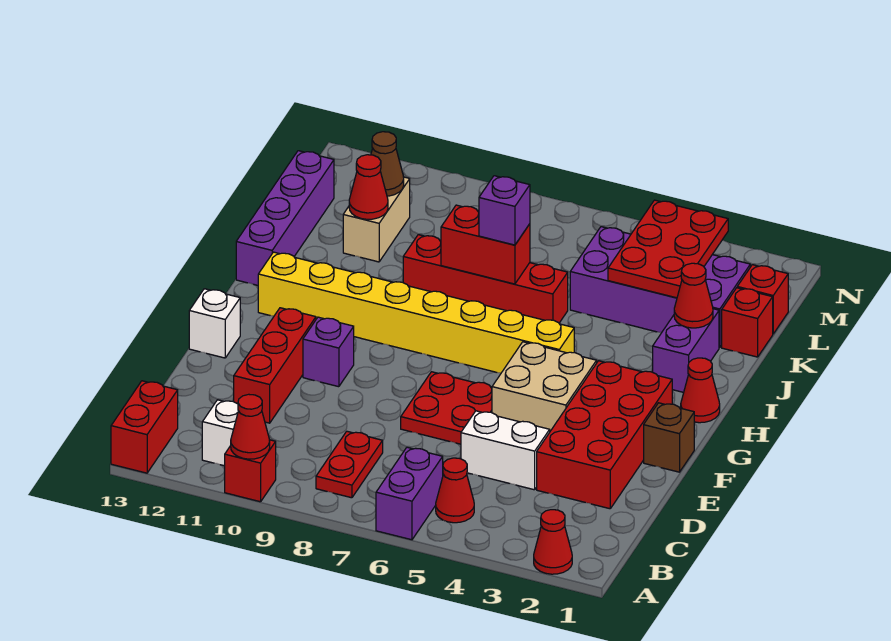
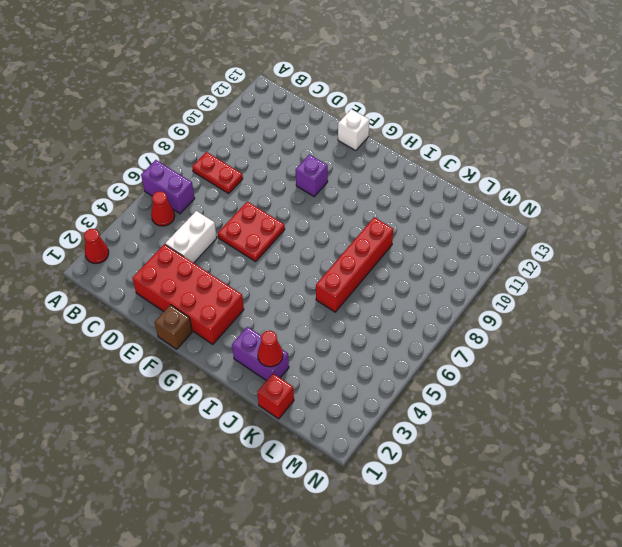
none -> red 1x1 brick [225,440,276,502]
none -> red 1x2 brick [111,381,178,473]
none -> white 1x1 brick [202,400,238,466]
none -> red 1x3 brick [234,308,316,423]

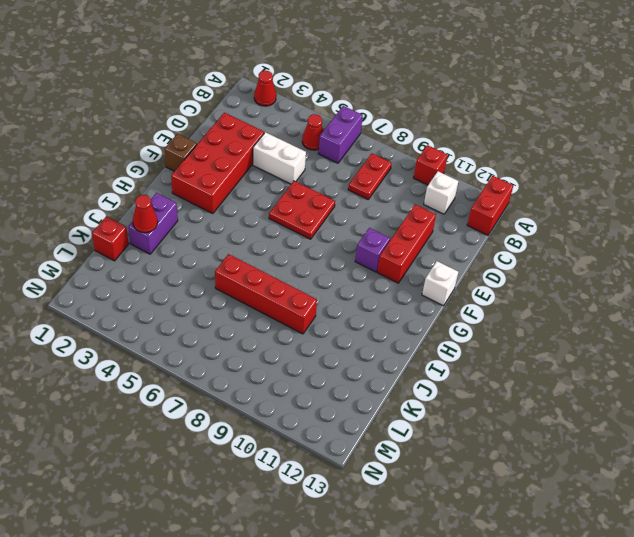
none -> tan 2x2 brick [492,342,597,431]
none -> red 1x1 cone [681,358,720,423]
none -> yellow 1x8 brick [258,252,574,373]
none -> purple 1x4 brick [236,151,334,285]

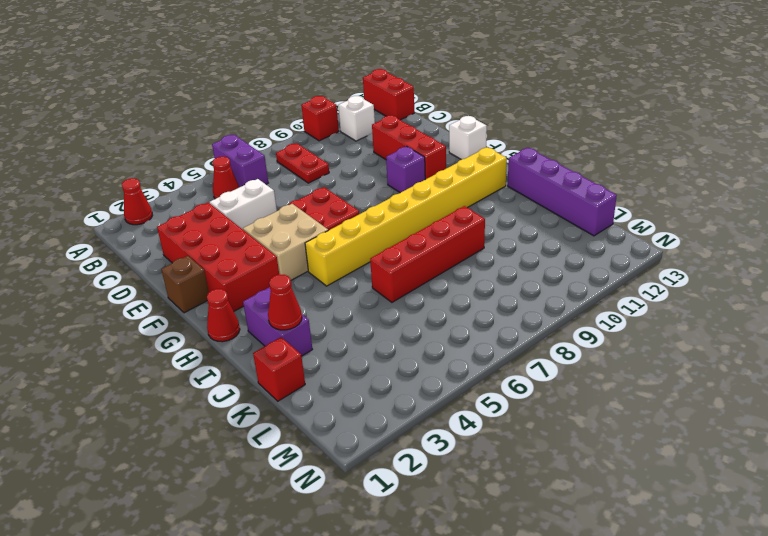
none -> purple 2x4 brick [570,227,750,348]
none -> tan 1x2 brick [343,177,410,262]
none -> red 1x1 brick [737,265,788,334]
none -> red 1x1 cone [231,394,270,459]

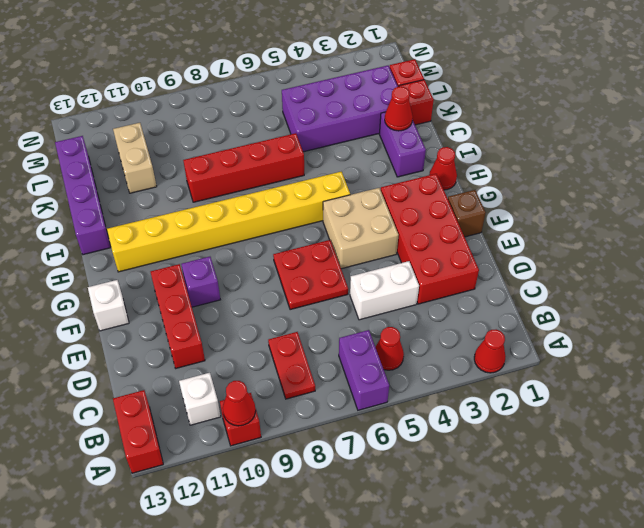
none -> red 1x2 brick [441,205,530,284]
none -> red 2x3 plate [608,200,728,298]
none -> red 1x1 cone [349,155,388,219]
none -> brown 1x1 cone [371,132,404,196]

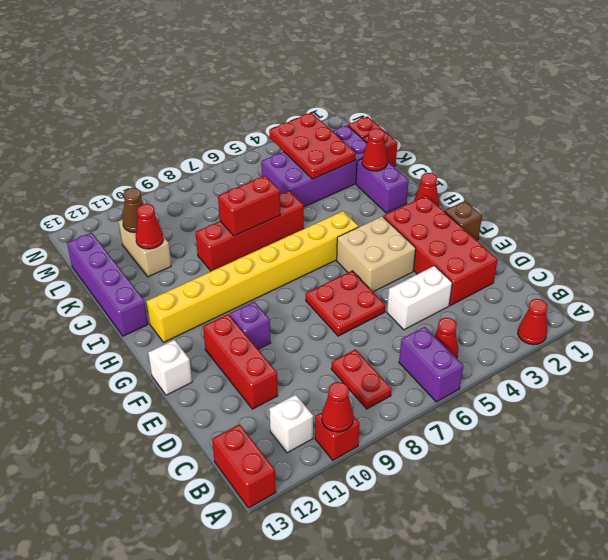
none -> purple 1x1 brick [479,176,530,245]

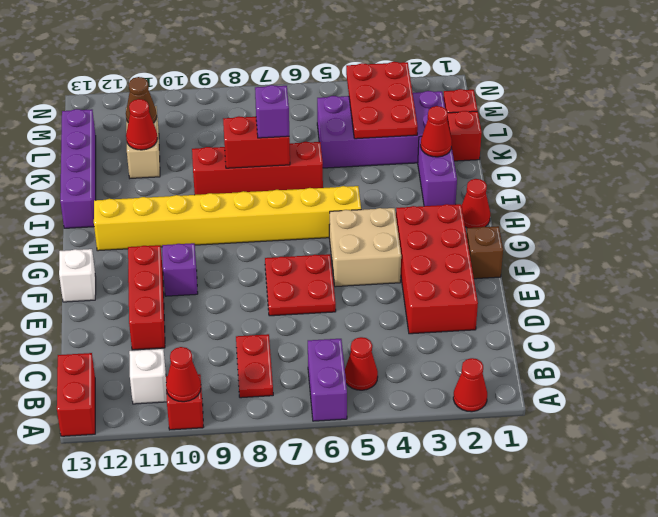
none -> white 1x2 brick [461,411,550,490]

